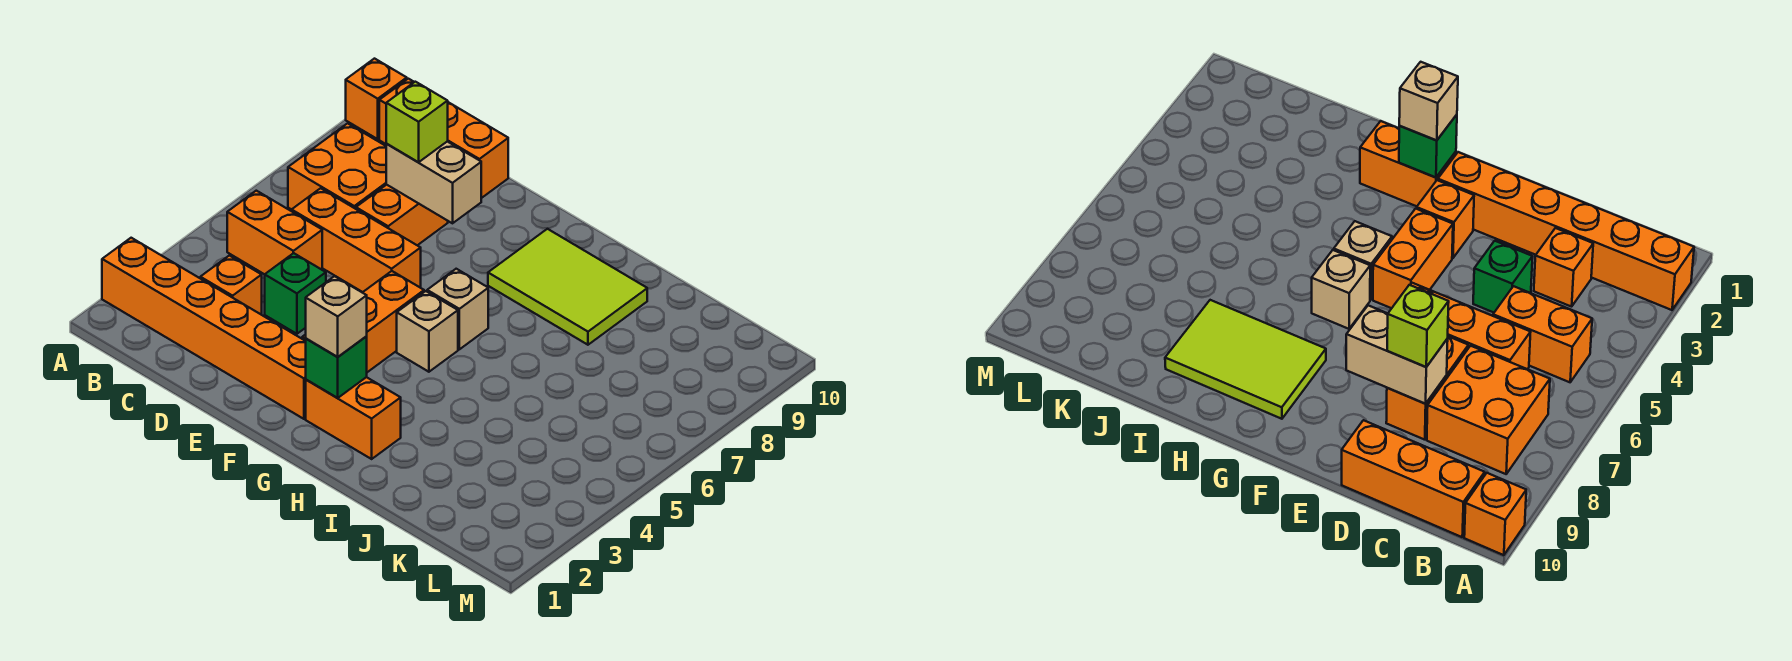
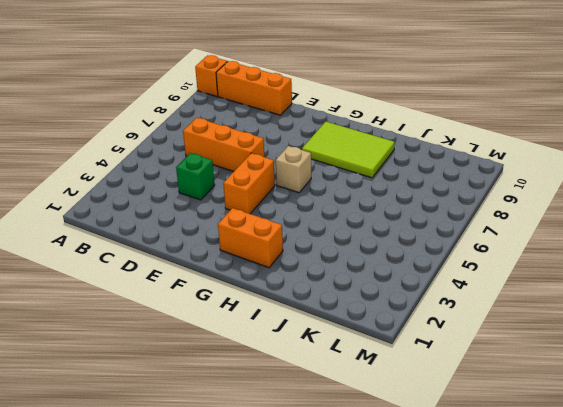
none -> orange 1x6 brick [102,238,306,419]
none -> orange 1x2 brick [227,191,322,274]
none -> orange 2x2 brick [288,123,387,210]

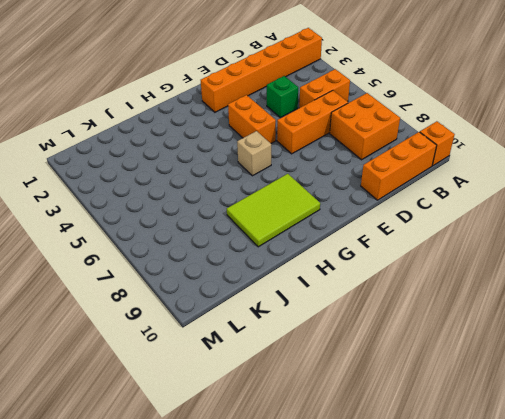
none -> orange 1x1 brick [200,255,262,315]
none -> orange 1x2 brick [356,185,448,245]
none -> orange 1x1 brick [1417,180,1474,258]

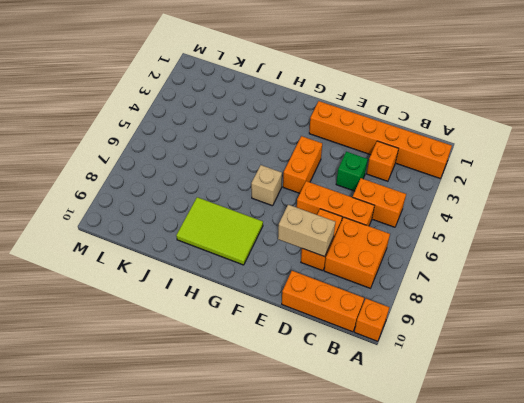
none -> orange 1x1 brick [1417,180,1474,258]
none -> orange 1x2 brick [306,377,401,459]
none -> tan 1x1 brick [397,291,458,372]

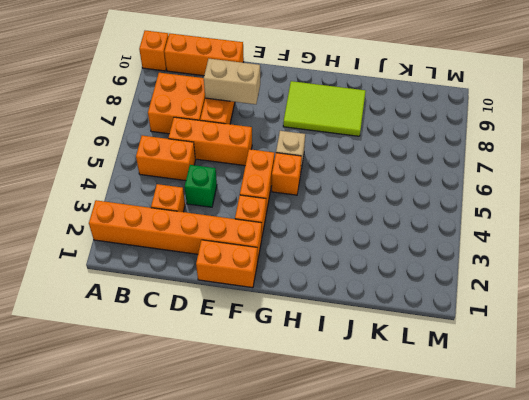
orange 1x2 brick [196,240,257,288] -> orange 1x2 brick moved to [306,377,401,459]
orange 1x1 brick [272,153,302,195] -> tan 1x1 brick [397,291,458,372]
none -> green 1x1 brick [306,336,367,398]
none -> lime 1x1 brick [386,82,448,162]
none -> tan 1x1 brick [306,276,367,357]

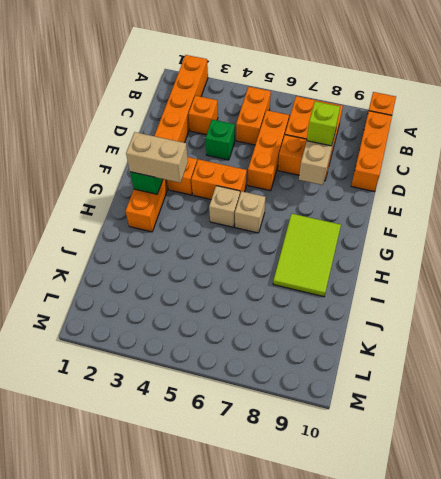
tan 1x2 brick [126,132,188,183] -> tan 1x1 brick [306,276,367,357]

